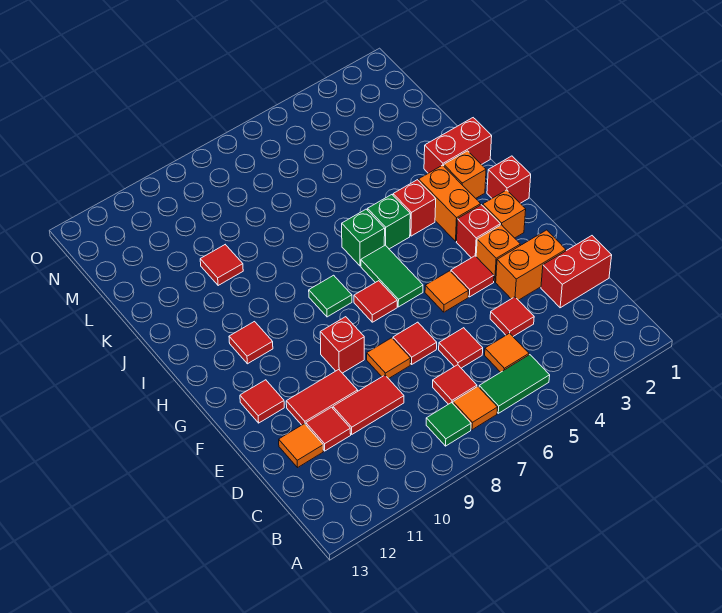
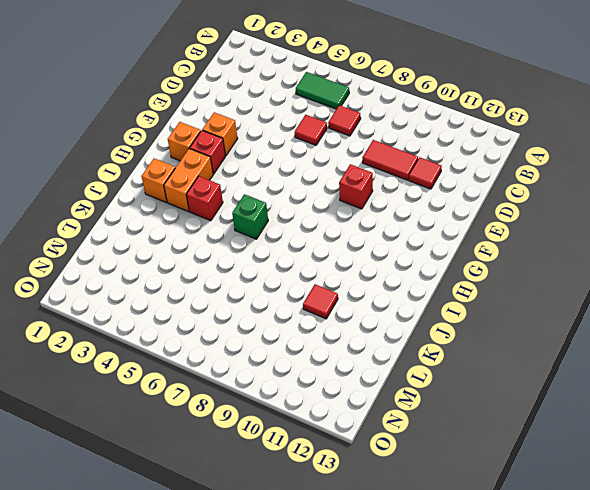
none -> orange 1x1 tile [453,387,498,430]
none -> green 1x1 tile [426,402,471,446]
none -> orange 1x1 tile [485,333,529,372]
none -> red 1x2 brick [541,236,612,308]

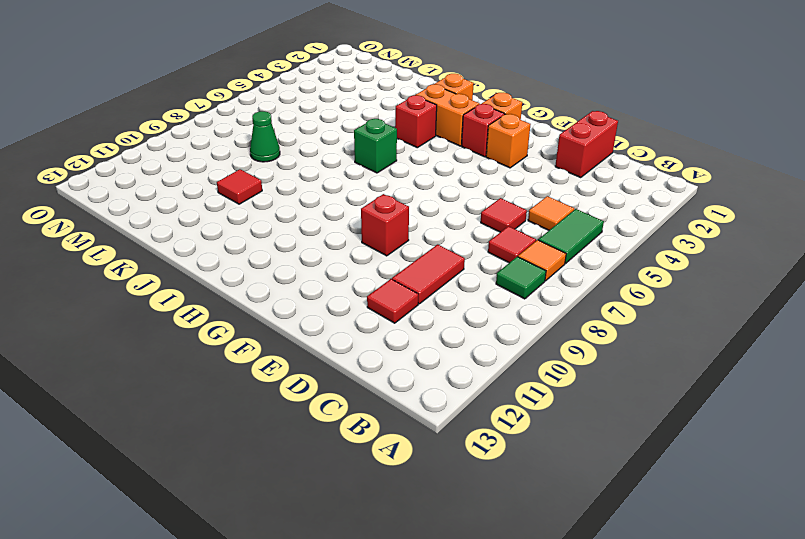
green 1x1 cone [250,111,280,162] -> none
none -> red 1x1 tile [490,297,534,336]
none -> orange 1x1 tile [279,424,323,467]
none -> orange 1x2 brick [496,230,566,300]
none -> red 1x1 tile [393,322,437,364]

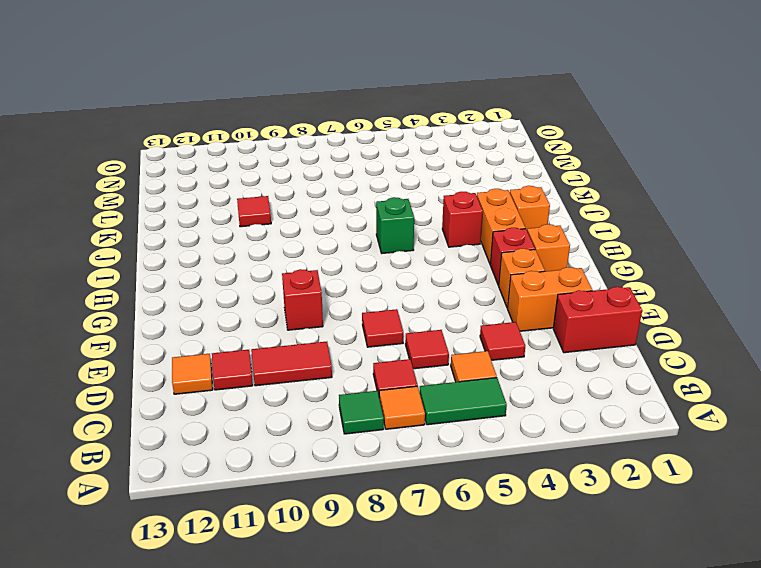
none -> orange 1x1 tile [367,338,411,379]
none -> red 1x2 tile [286,370,358,425]
none -> red 1x1 tile [451,256,494,297]
none -> orange 1x1 tile [425,271,468,312]

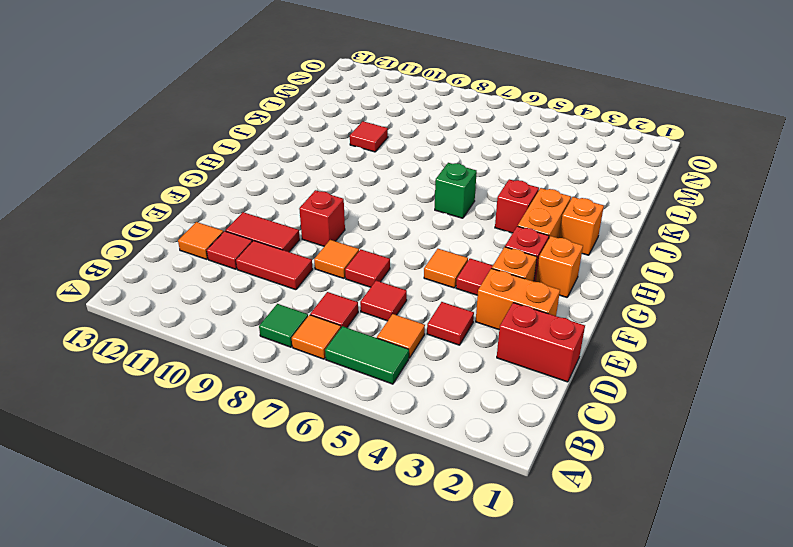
none -> red 1x1 tile [240,380,284,423]
none -> green 1x2 tile [361,245,423,307]
none -> red 1x1 tile [354,281,397,322]
none -> red 1x1 brick [487,156,531,203]

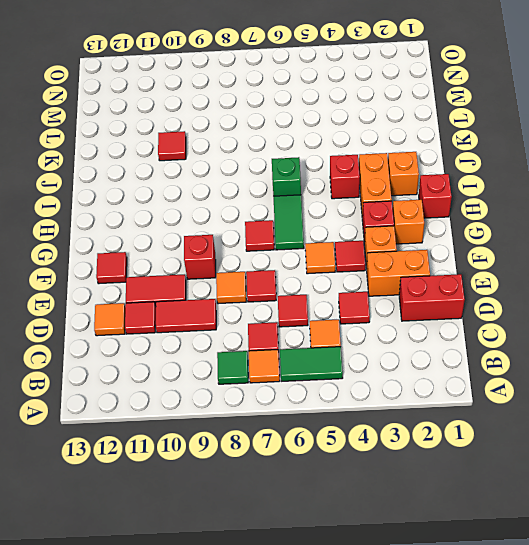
none -> green 1x1 tile [309,275,352,317]
none -> red 1x1 tile [229,322,273,364]
none -> green 1x1 brick [368,195,410,249]
none -> red 1x2 brick [424,118,492,173]

